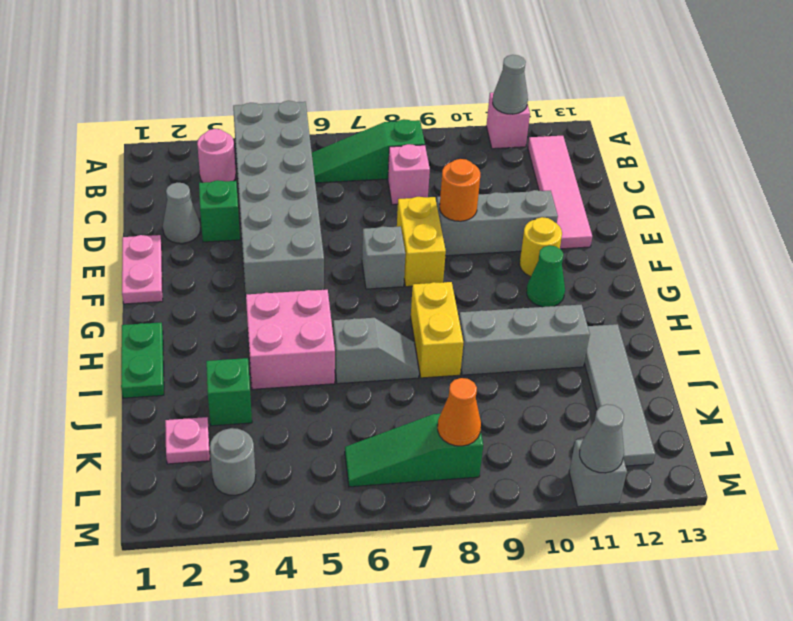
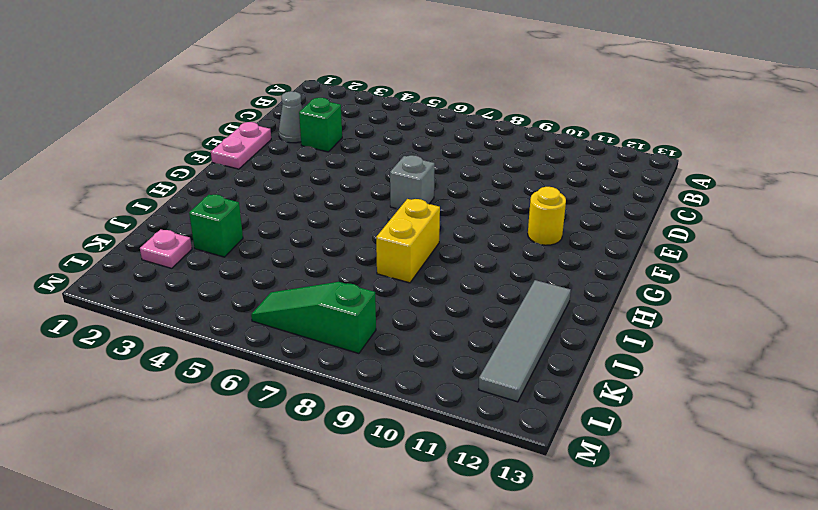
none -> grey 2x6 brick [233,101,324,294]
none -> pink 1x1 brick [486,93,530,149]
none -> pink 1x1 round brick [197,129,236,183]

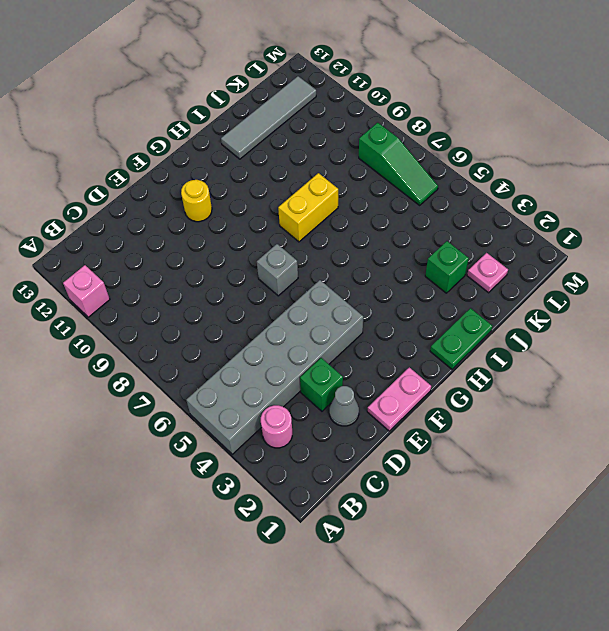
none -> green 1x3 slope [312,119,425,183]
none -> pink 1x4 tile [528,136,592,249]
none -> pink 1x1 brick [388,144,430,205]

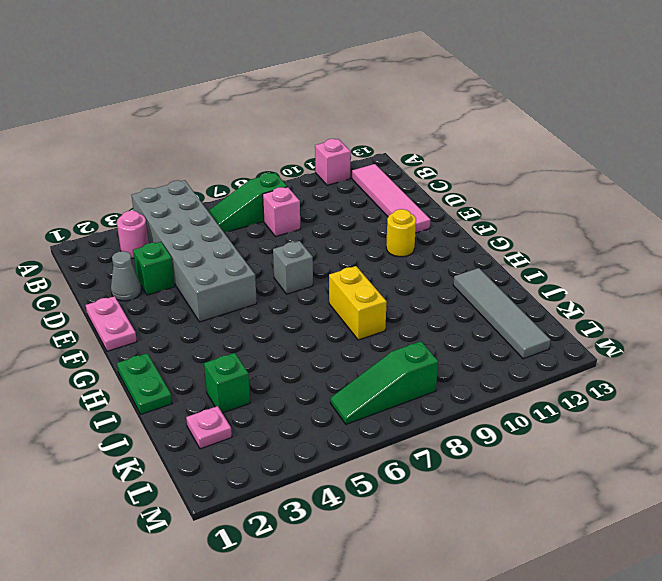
none -> yellow 1x2 brick [397,197,446,287]
none -> grey 1x3 brick [437,190,558,256]
none -> green 1x1 cone [527,246,565,307]

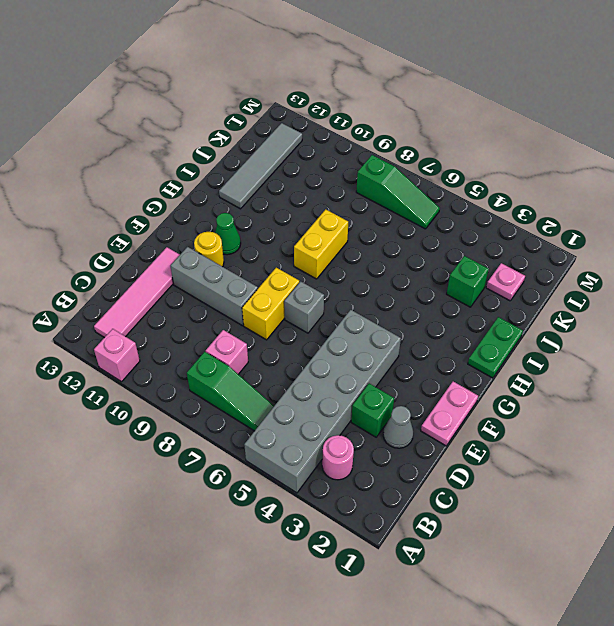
none -> pink 2x2 brick [246,290,335,389]
none -> grey 1x2 slope [333,318,419,384]
none -> grey 1x3 brick [459,305,590,375]

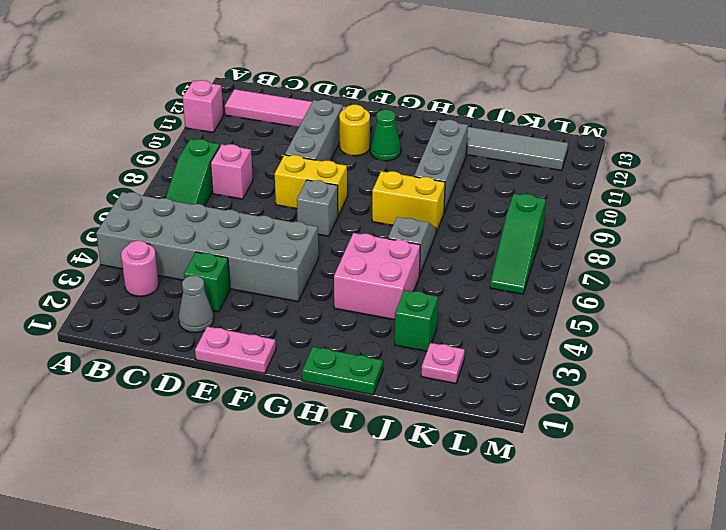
none -> grey 1x1 round brick [210,428,256,495]
none -> grey 1x1 brick [569,439,627,507]
none -> grey 1x1 cone [493,55,528,114]

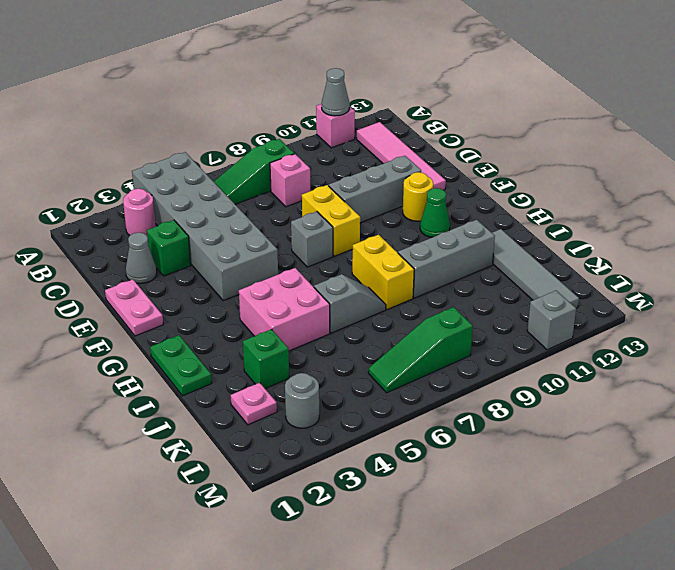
none -> orange 1x1 round brick [440,159,480,221]
none -> orange 1x1 cone [438,378,481,446]
none -> grey 1x1 cone [580,404,624,473]

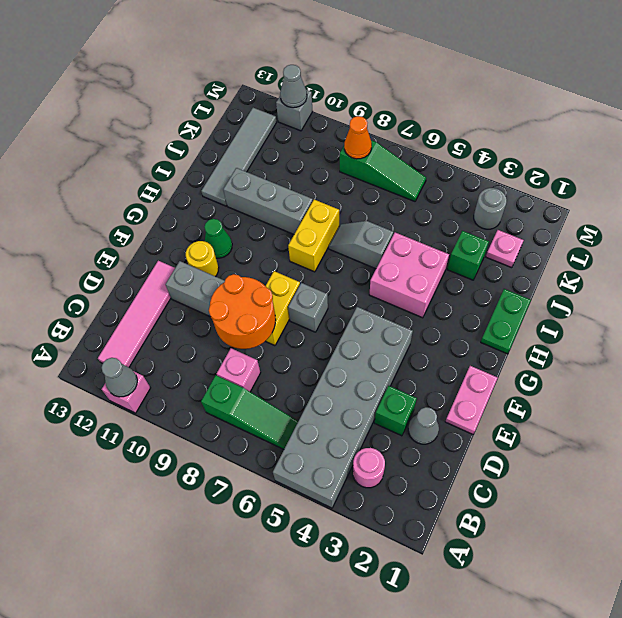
orange 2x2 round brick [209,274,276,349] -> orange 1x1 round brick [440,159,480,221]

